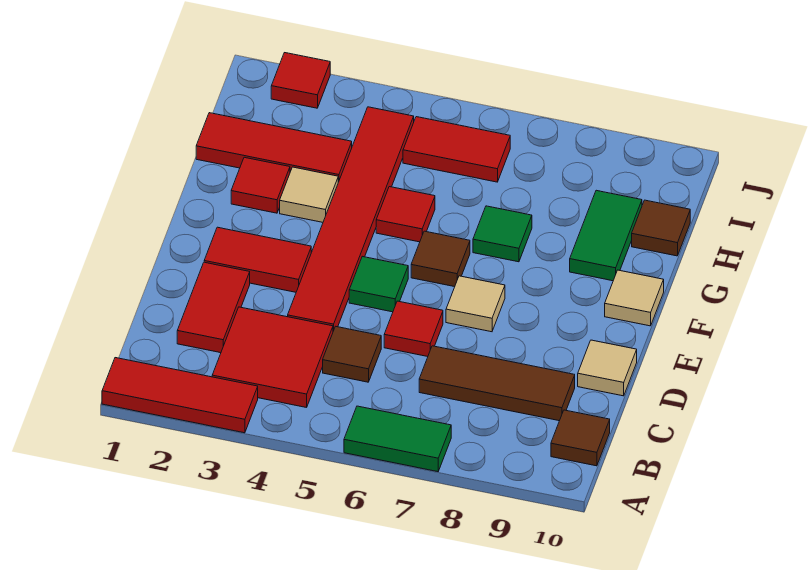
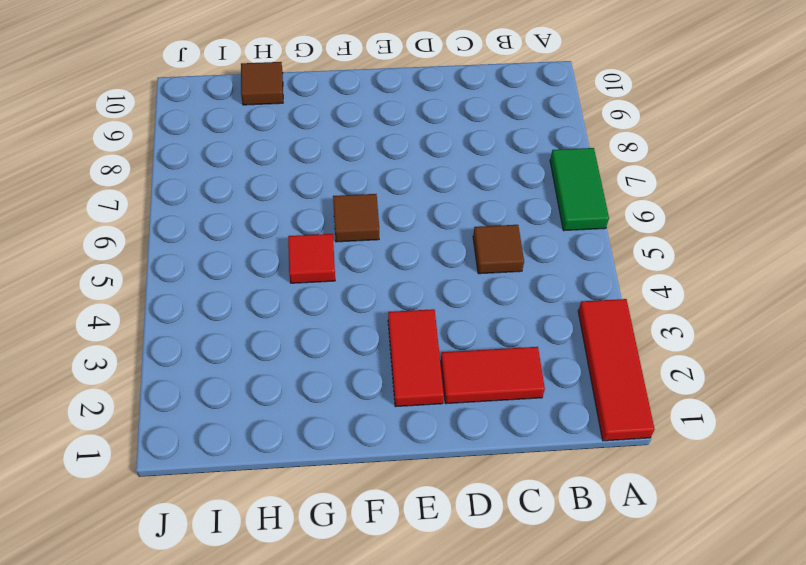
none -> red 2x2 tile [212,307,333,408]
none -> brown 1x1 tile [551,410,610,466]
none -> brown 1x3 tile [419,346,575,421]

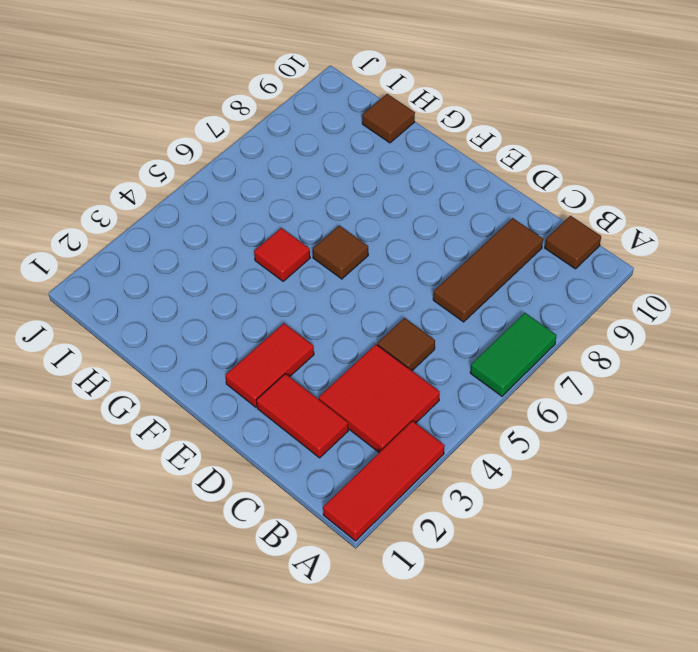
none -> red 1x6 tile [288,107,414,331]
none -> red 1x1 tile [384,301,443,357]
none -> tan 1x1 tile [578,340,637,396]

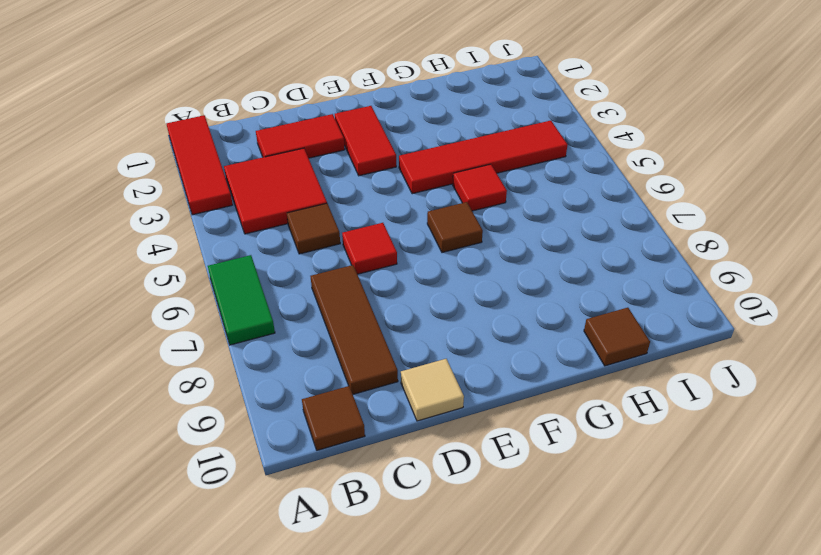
red 1x4 tile [399,121,568,194] -> red 1x6 tile [288,107,414,331]
none -> green 1x1 tile [349,256,408,312]
none -> tan 1x1 tile [446,276,505,332]
none -> tan 1x1 tile [605,270,664,326]

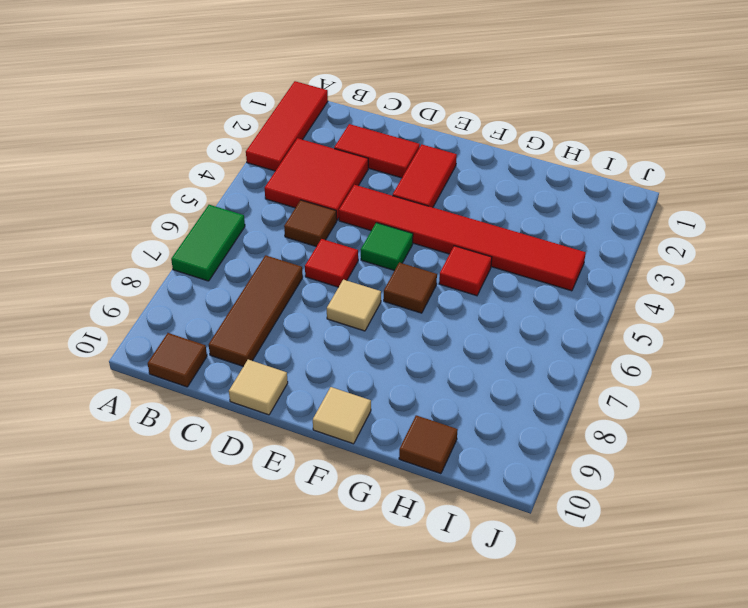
none -> red 1x1 tile [231,157,290,213]
none -> tan 1x1 tile [280,167,338,222]
none -> green 1x1 tile [473,206,532,262]

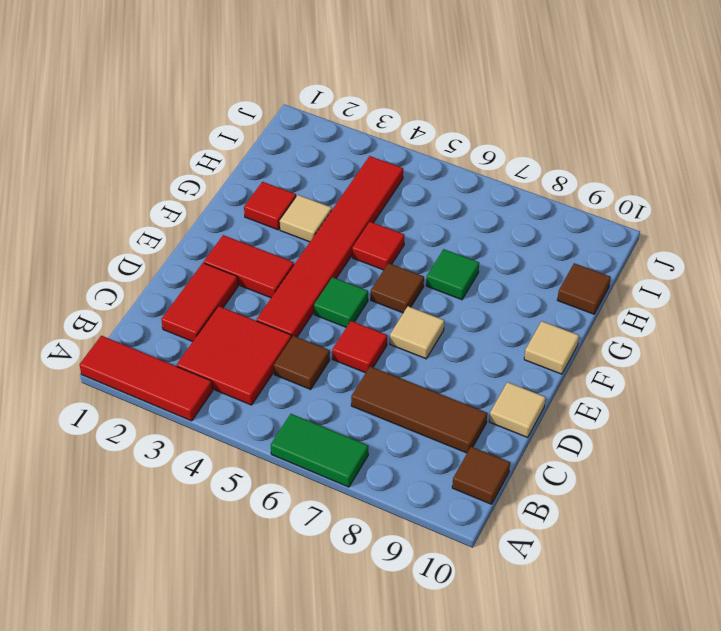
none -> green 1x2 tile [570,190,642,281]
none -> red 1x3 tile [196,113,352,182]
none -> red 1x2 tile [403,117,510,182]

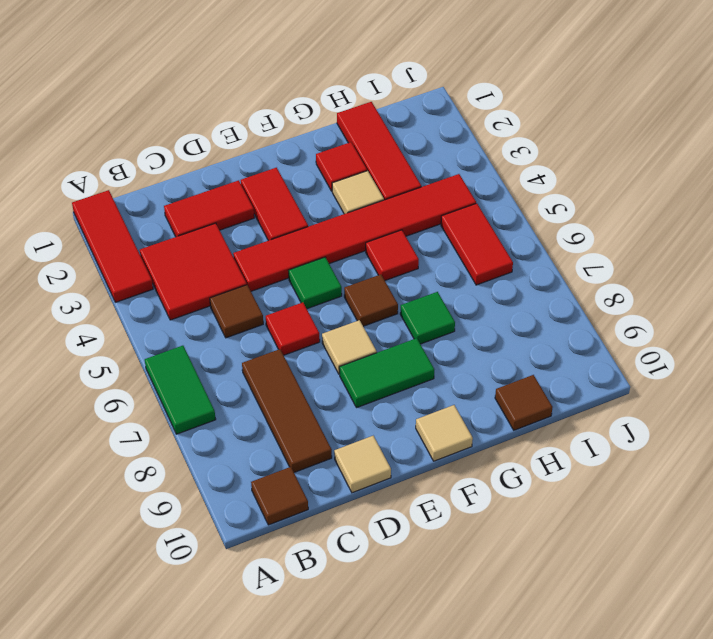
green 1x2 tile [339,338,434,408] -> green 1x2 tile moved to [570,190,642,281]
none -> red 1x1 tile [271,53,330,108]

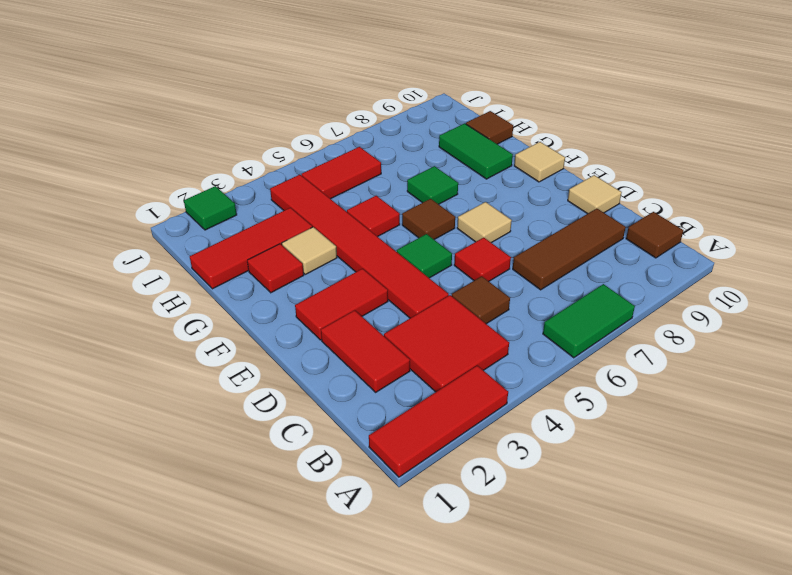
green 1x1 tile [184,186,237,230] -> red 1x1 tile [271,53,330,108]

